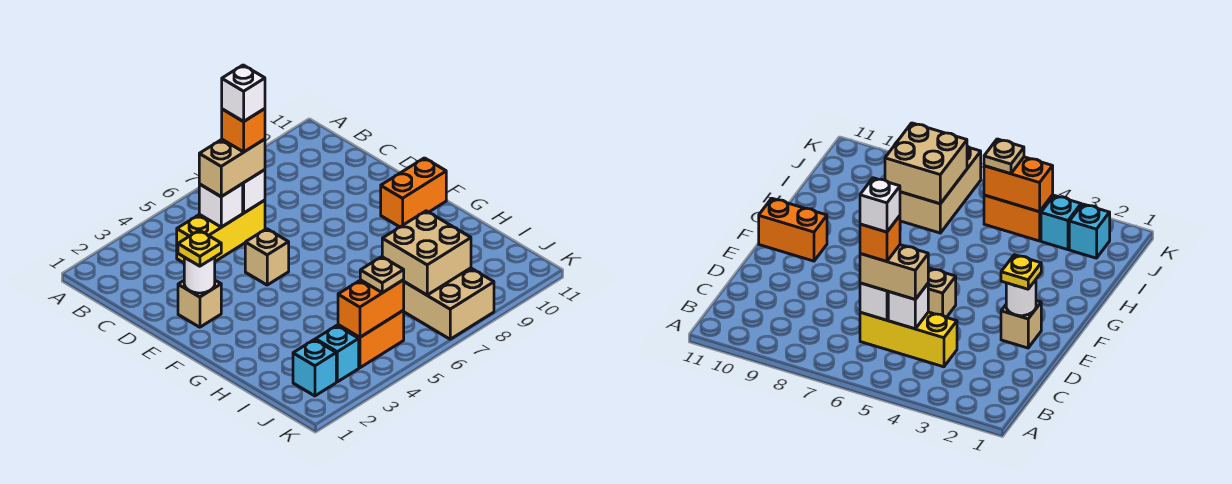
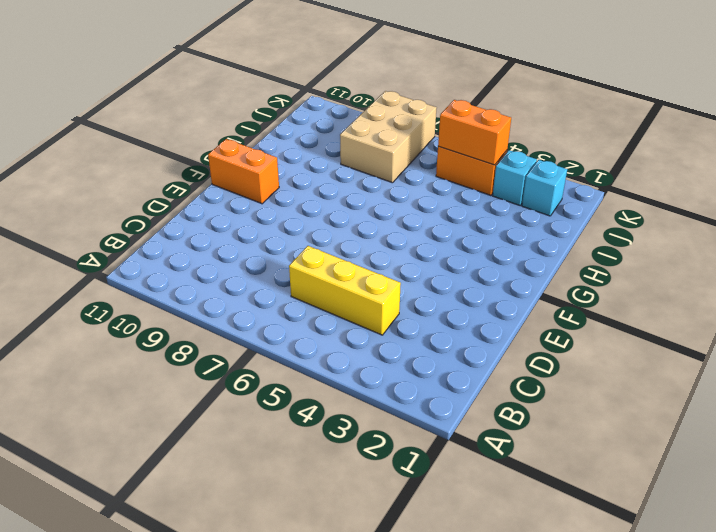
none -> tan 1x1 brick [178,280,221,327]
none -> tan 1x1 brick [245,229,289,285]
none -> white 1x1 brick [199,184,243,227]

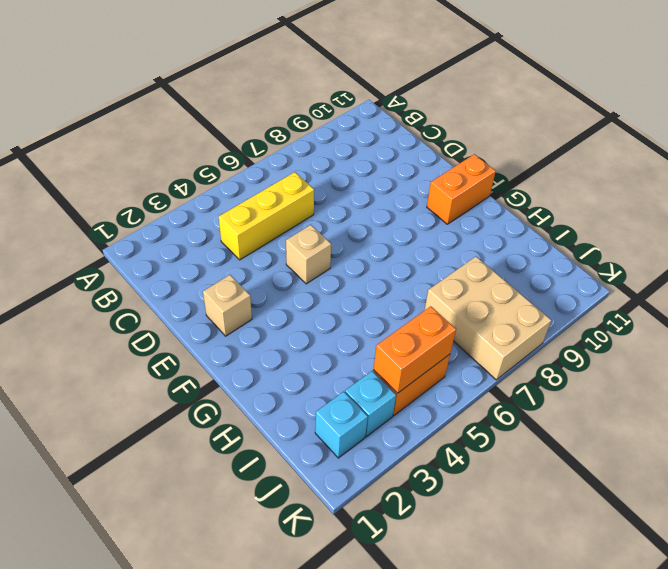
none -> white 1x1 brick [199,184,243,227]
none -> white 1x1 brick [243,170,265,213]
none -> white 1x1 round brick [184,257,215,293]

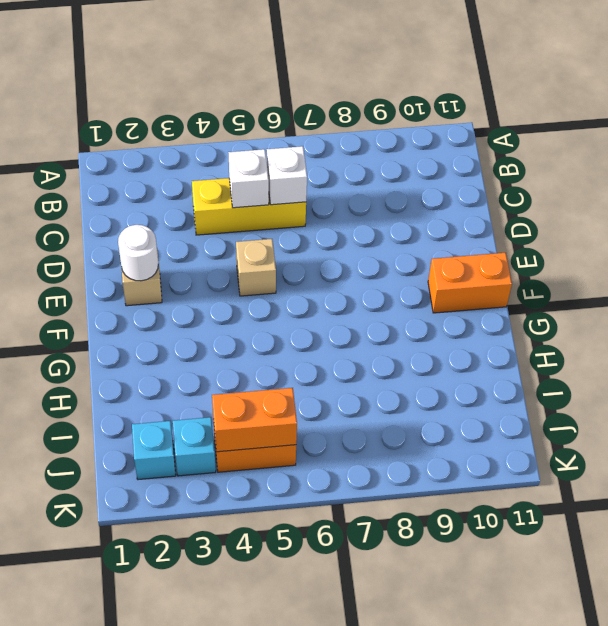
none -> tan 2x3 brick [403,268,494,339]
none -> tan 2x2 brick [382,211,471,295]
none -> tan 1x2 brick [199,139,265,197]

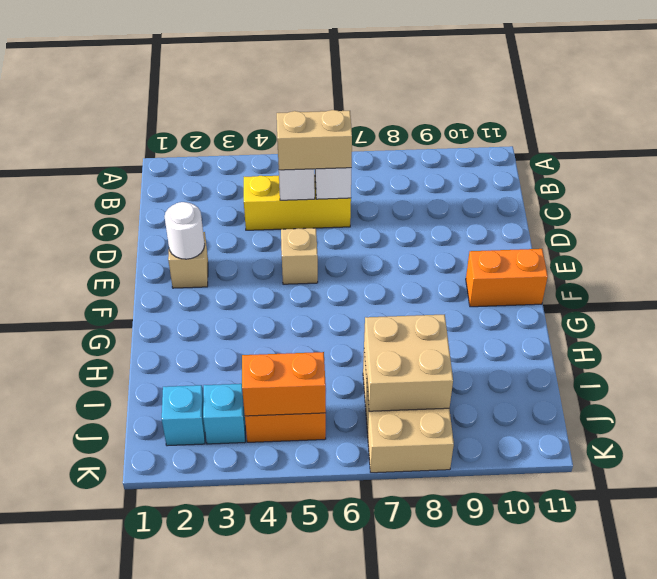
none -> yellow 1x1 plate [178,230,221,266]
none -> tan 1x1 plate [360,257,404,293]
none -> orange 1x1 brick [222,109,265,152]

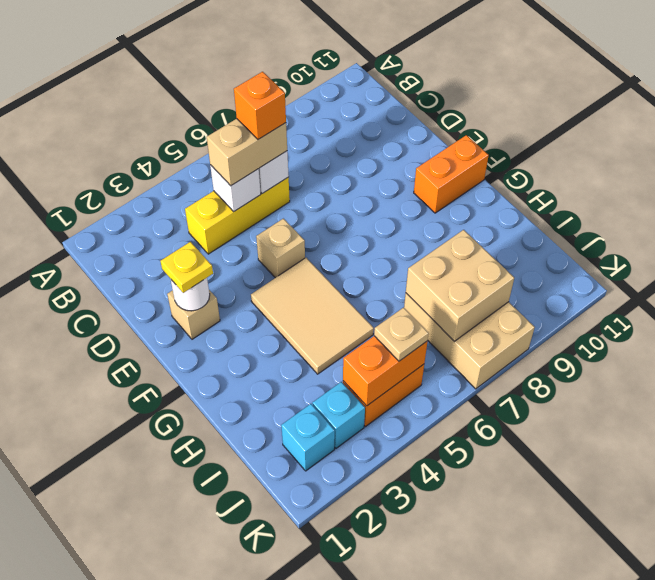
tan 2x3 tile [251,258,374,374] -> none
none -> white 1x1 brick [222,65,265,122]

